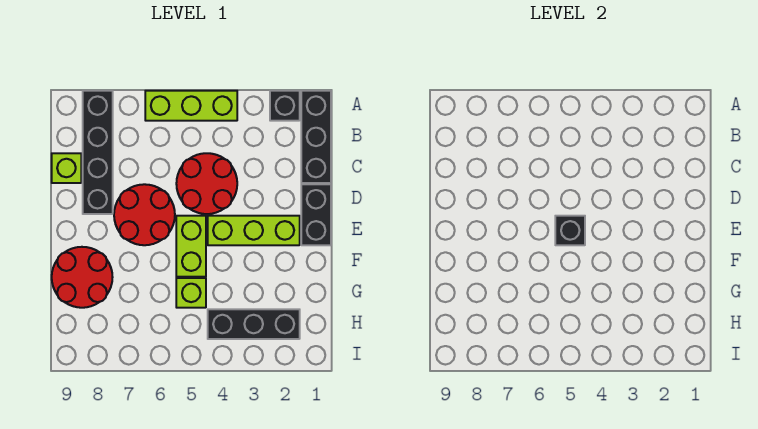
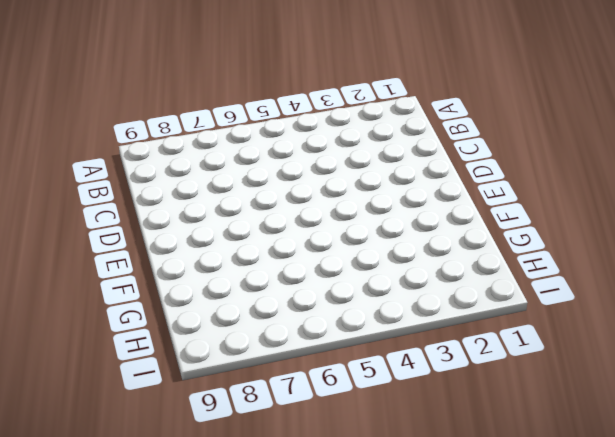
none -> black 1x3 brick [301,91,331,183]
none -> black 1x1 brick [270,91,300,121]
none -> lime 1x3 brick [145,91,237,121]

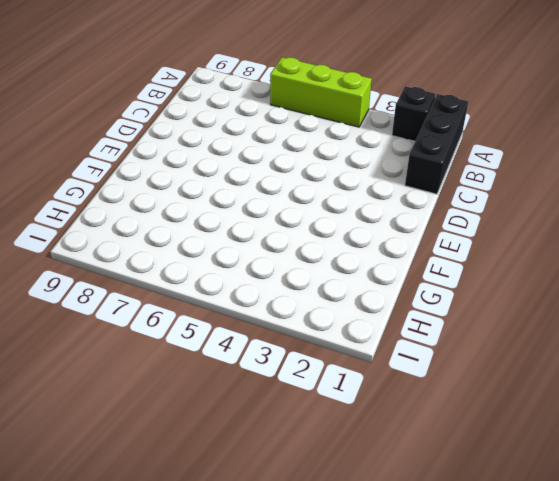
none -> black 1x4 brick [83,91,113,214]
none -> red 2x2 round brick [176,153,237,214]
none -> lime 1x1 brick [52,153,81,183]

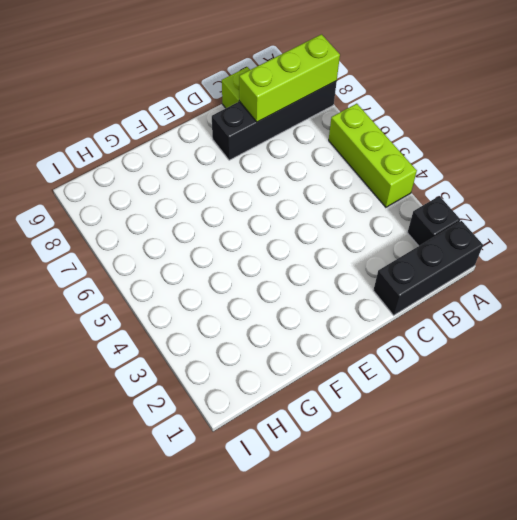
lime 1x3 brick [239,34,340,122] -> lime 1x3 brick turned to [208,216,300,245]
none -> red 2x2 round brick [176,153,237,214]
none -> black 1x2 brick [301,184,331,245]
none -> red 2x2 round brick [114,184,175,245]

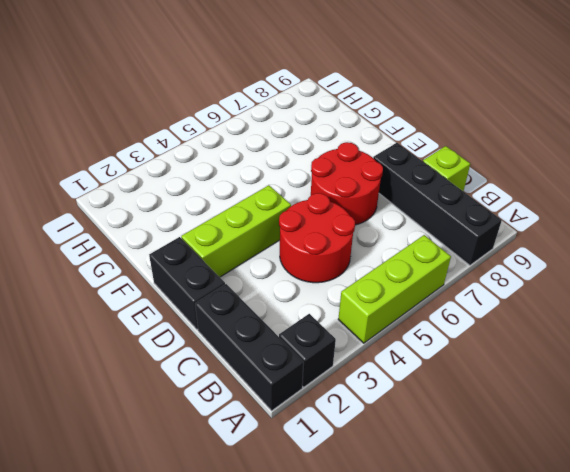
none -> lime 1x2 brick [176,216,206,277]
none -> red 2x2 round brick [52,247,113,308]
none -> lime 1x1 brick [176,278,206,308]

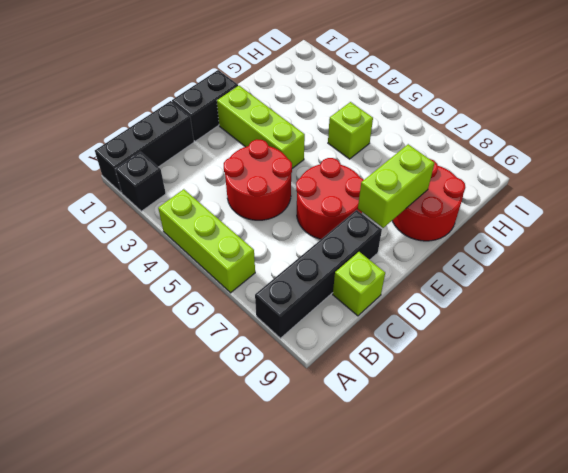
lime 1x2 brick [358,144,434,228] -> lime 1x2 brick moved to [176,216,206,277]
none -> black 1x3 brick [208,309,300,339]
none -> black 1x1 brick [555,216,585,245]

